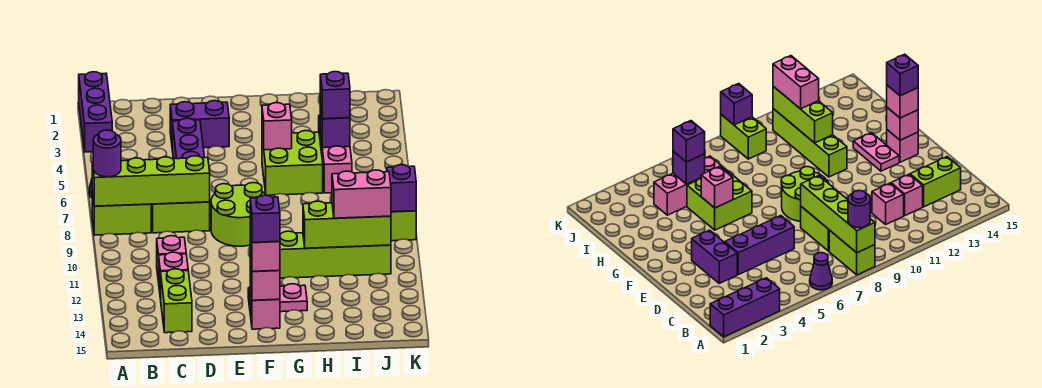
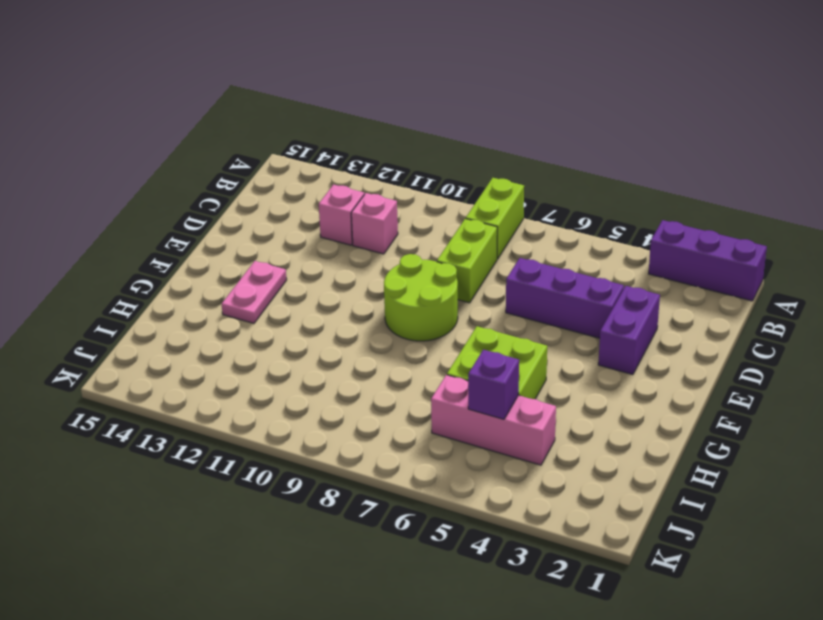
none -> purple 1x1 cone [810,253,832,290]
none -> lime 1x2 brick [161,269,192,333]
none -> pink 1x1 brick [250,288,280,329]

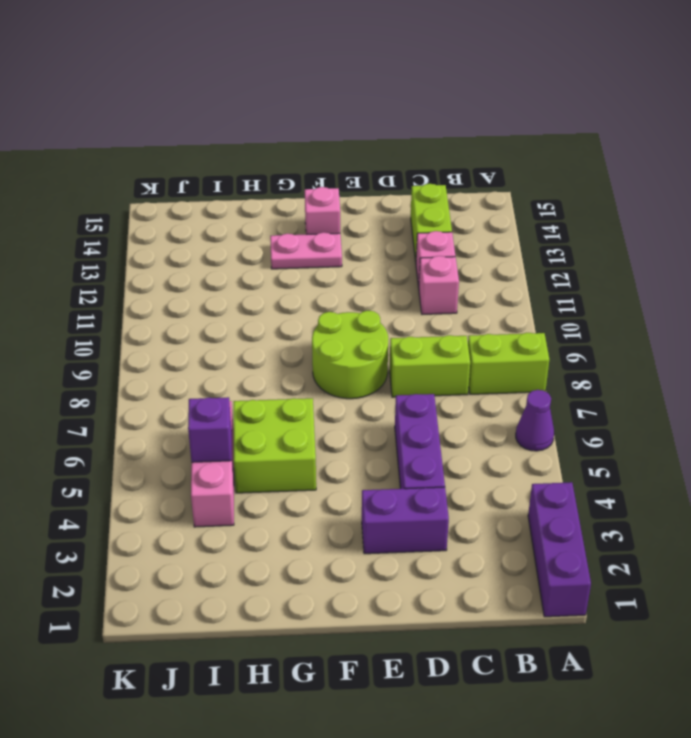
none -> lime 1x4 brick [280,231,391,278]
none -> lime 1x2 brick [391,211,416,241]
none -> lime 1x4 brick [92,156,210,206]

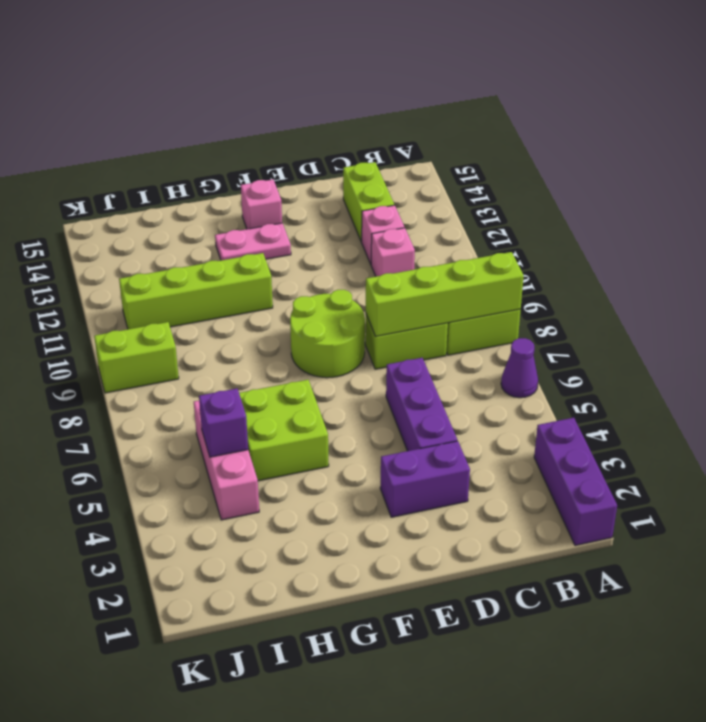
none -> pink 1x1 brick [250,259,280,300]
none -> pink 1x1 brick [262,103,292,150]
none -> lime 1x3 brick [303,201,391,248]

